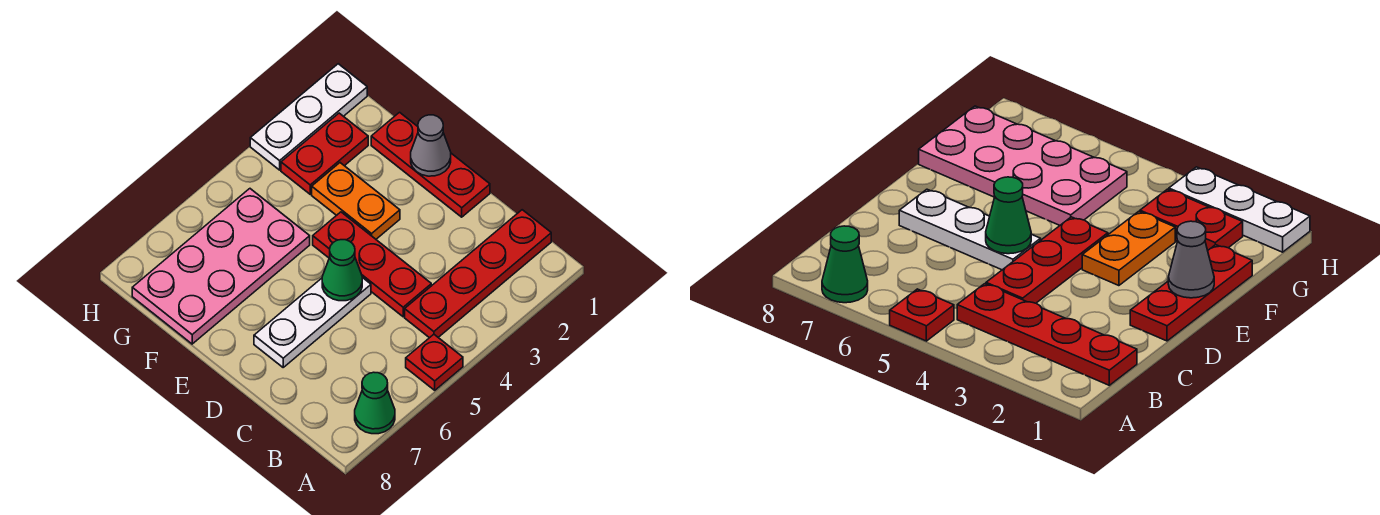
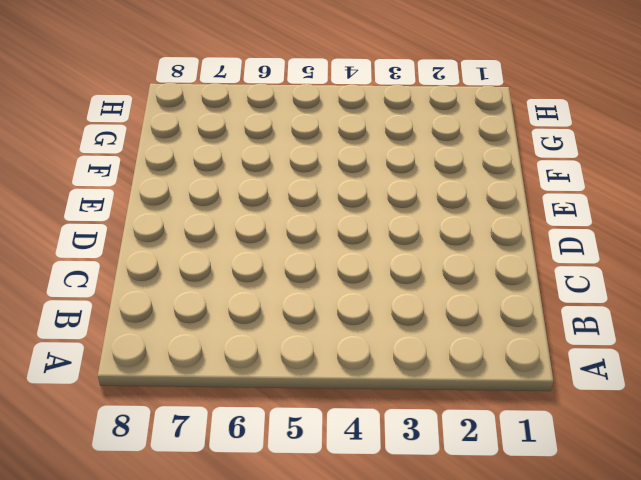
none -> red 1x1 plate [406,334,463,390]
none -> green 1x1 cone [355,372,395,434]
none -> red 1x4 plate [405,210,551,338]

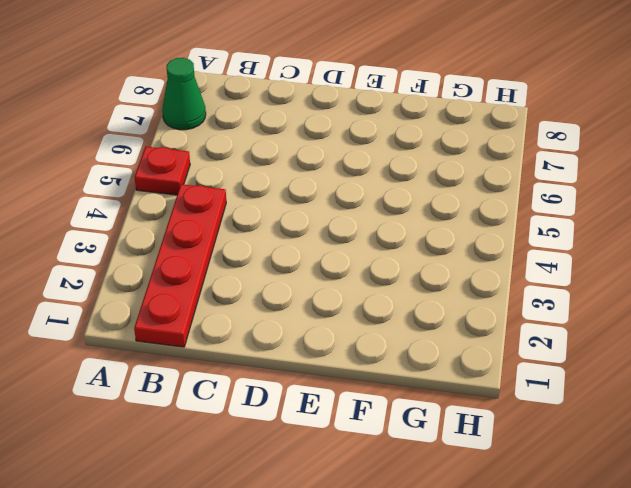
none -> red 1x3 plate [313,212,431,317]
none -> red 1x3 plate [371,112,490,217]
none -> white 1x3 plate [254,277,371,367]

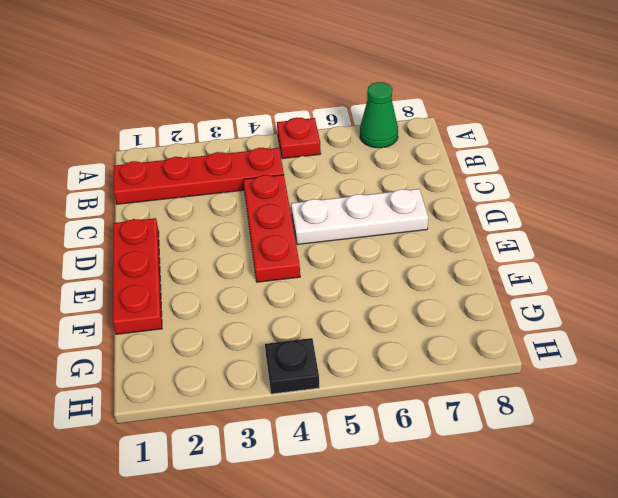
black 1x1 plate [265,338,320,394] -> none
none -> orange 1x2 plate [312,163,400,239]
none -> pink 2x4 plate [132,189,310,344]
none -> red 1x2 plate [281,113,368,194]

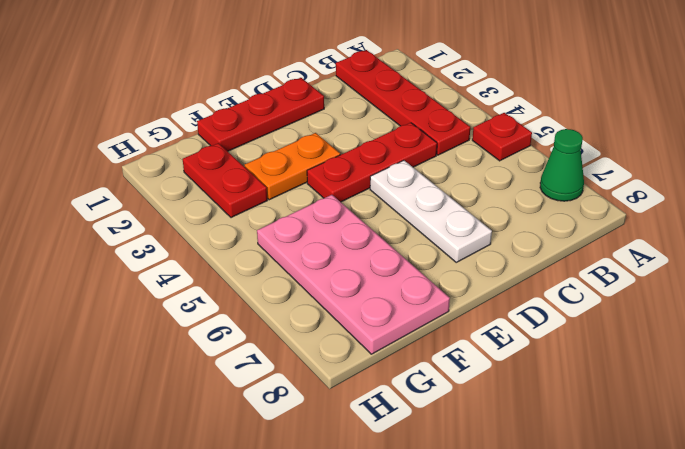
none -> white 1x3 plate [250,64,367,170]
none -> green 1x1 cone [322,240,362,301]
none -> grey 1x1 cone [411,115,451,176]

